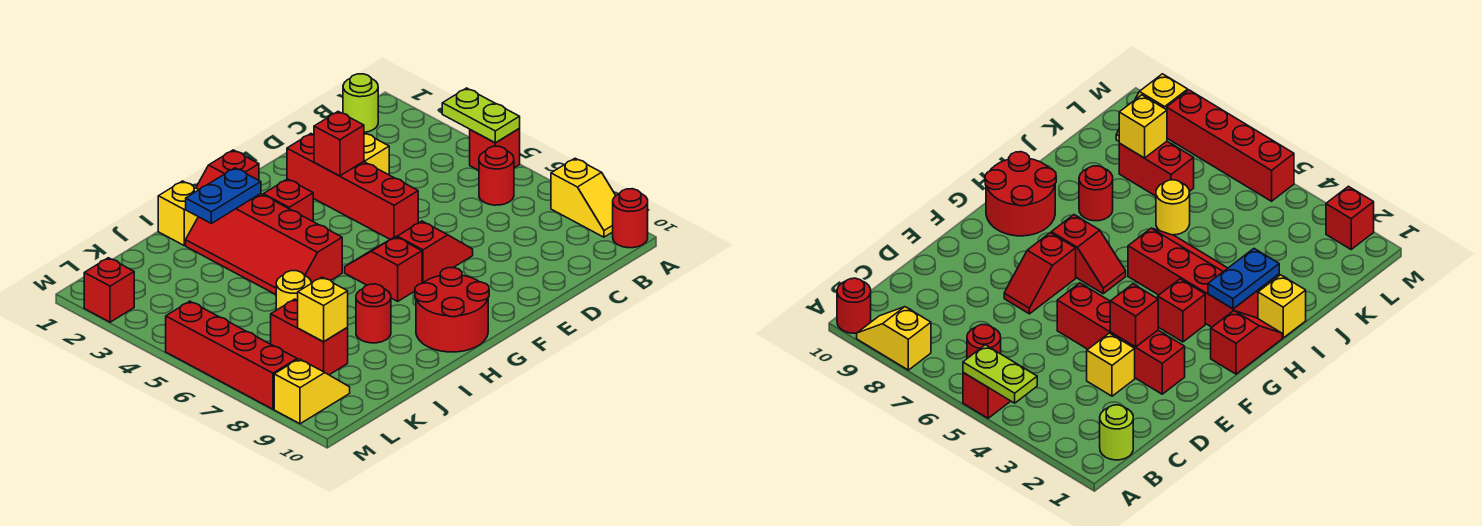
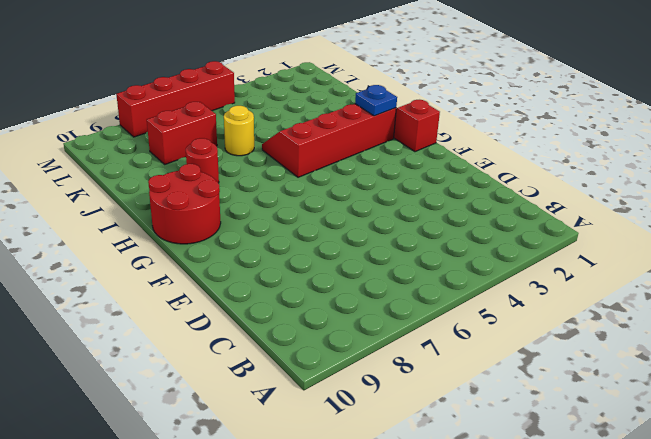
blue 1x1 plate [355,85,397,116] -> blue 1x2 plate [186,168,261,223]
none -> red 1x1 brick [470,129,520,170]
none -> yellow 1x2 slope [551,158,616,237]
none -> red 1x1 round brick [613,189,648,248]

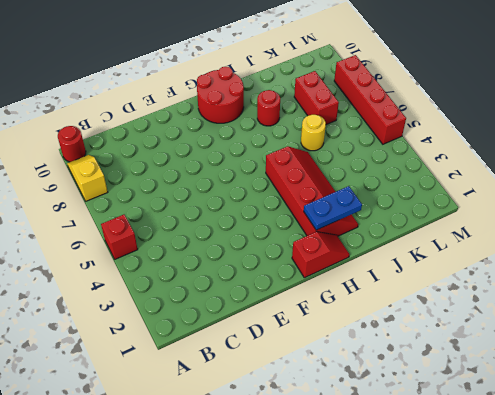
none -> lime 1x1 round brick [343,74,378,132]
none -> red 1x1 round brick [479,146,514,205]
none -> yellow 1x1 brick [364,133,389,175]

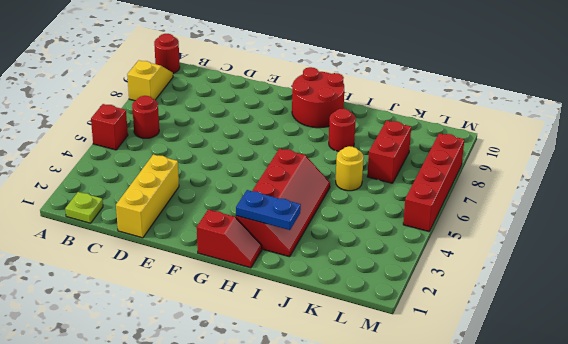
lime 1x1 plate [65,192,103,223] -> lime 1x1 round brick [343,74,378,132]
yellow 1x3 brick [116,154,179,238] -> yellow 1x1 brick [364,133,389,175]
none -> red 1x4 brick [287,134,418,240]
none -> red 1x2 slope [397,221,473,283]
none -> red 1x1 brick [263,179,313,221]

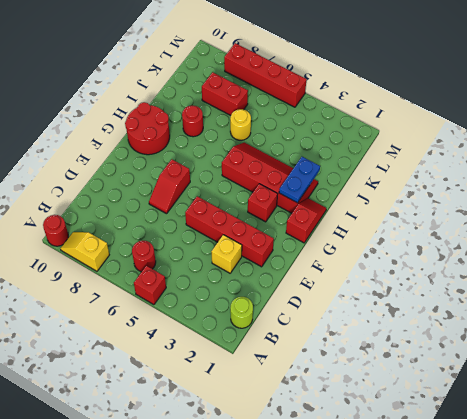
none -> red 1x2 slope [345,237,422,301]
none -> yellow 1x1 brick [158,181,198,245]
none -> yellow 1x2 slope [274,359,350,424]

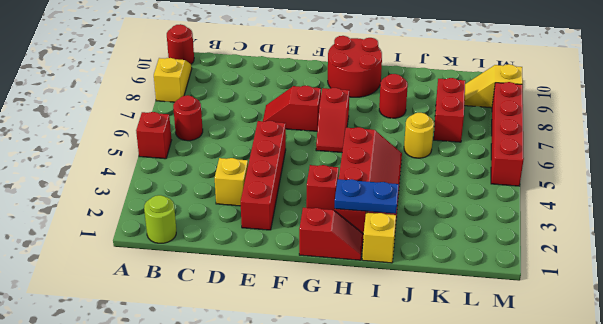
none -> red 1x1 brick [84,258,134,322]
none -> lime 1x2 plate [442,88,520,143]
none -> red 1x1 brick [314,112,364,176]

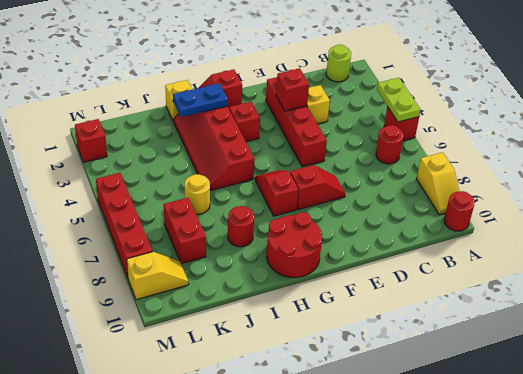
none -> yellow 1x1 brick [298,277,348,342]

